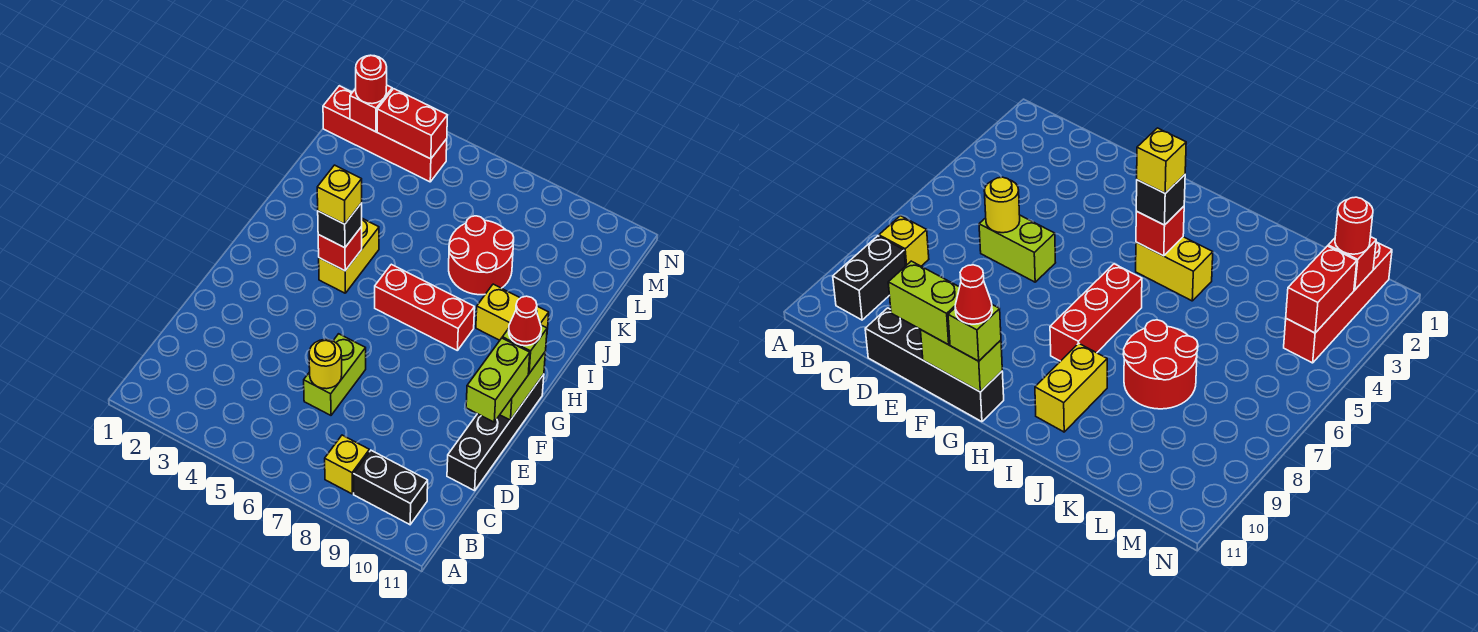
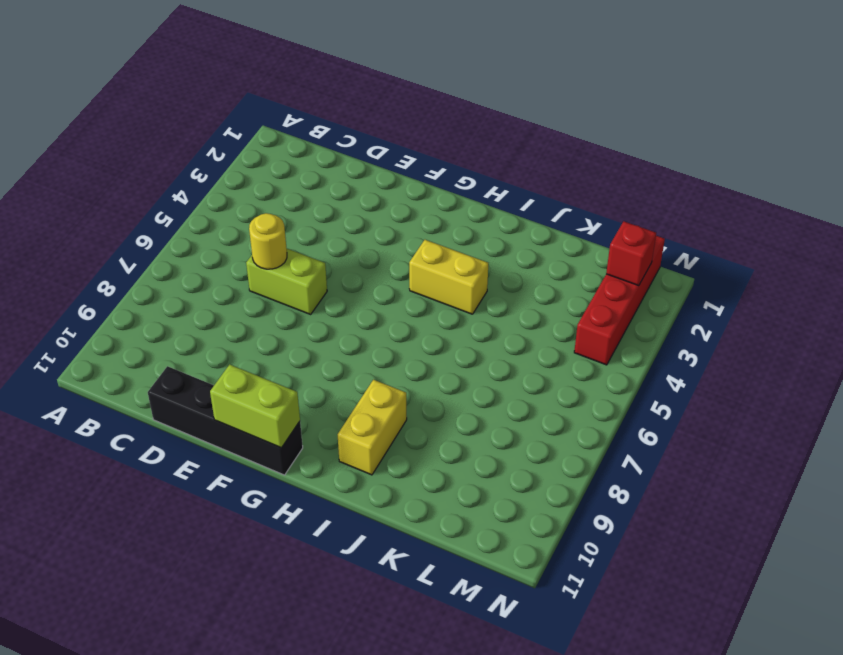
none -> yellow 1x1 brick [325,435,369,494]
none -> black 1x2 brick [354,450,428,525]
none -> red 1x3 brick [375,264,475,351]

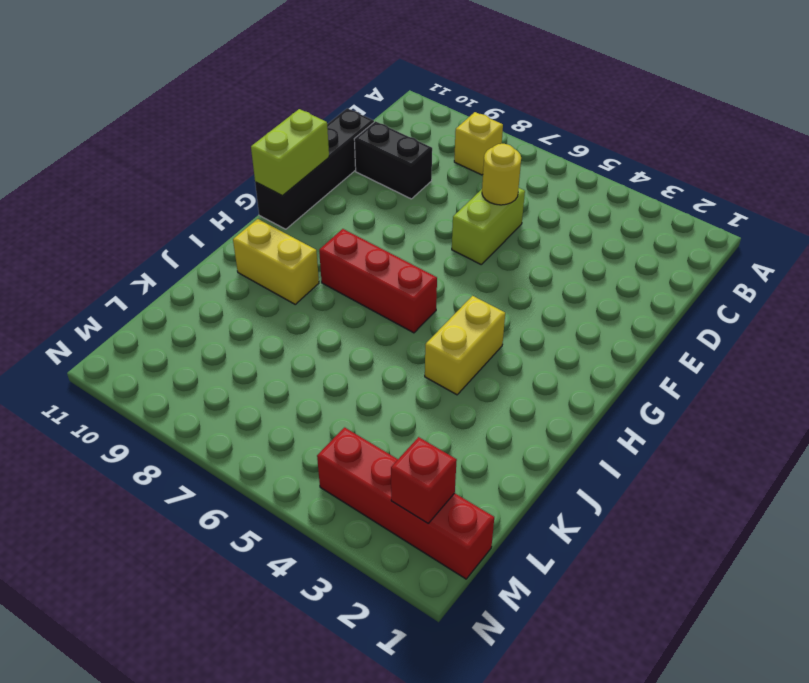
black 1x2 brick [354,121,432,199] -> black 1x2 brick moved to [354,450,428,525]
none -> red 2x2 round brick [449,216,514,295]
none -> red 1x1 brick [318,227,362,271]
none -> red 1x2 brick [377,89,447,159]

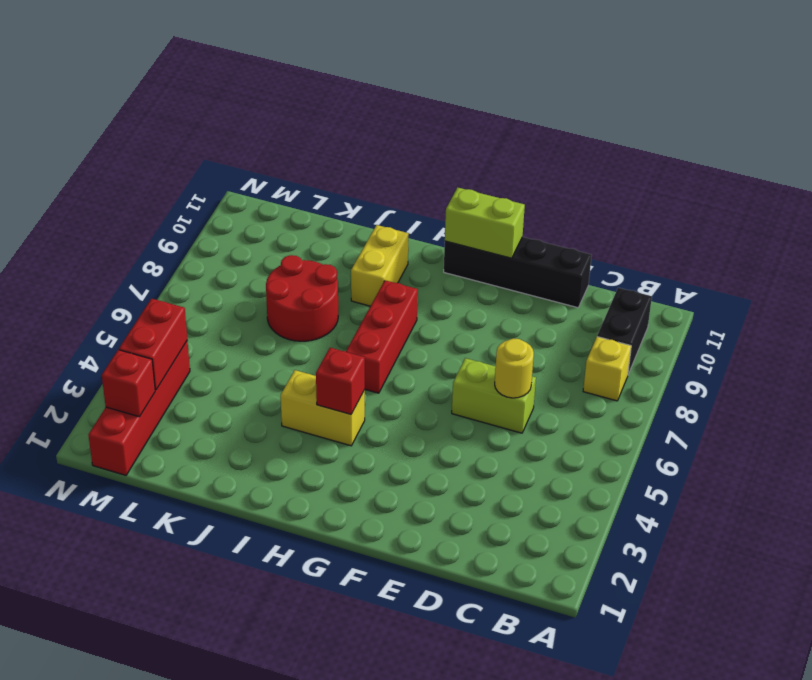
none -> lime 1x2 brick [466,338,530,422]
none -> lime 1x1 brick [502,325,547,373]
none -> black 1x1 brick [318,203,362,248]

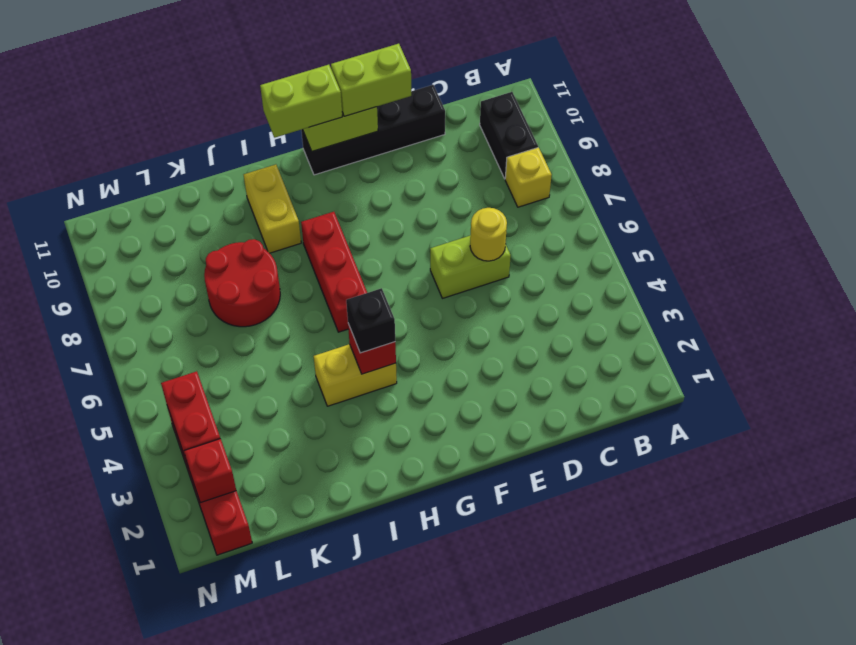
lime 1x2 brick [260,65,342,138] -> lime 1x1 brick [502,325,547,373]
none -> red 1x1 round brick [356,55,387,104]
none -> red 1x1 cone [509,296,541,346]
none -> yellow 1x1 brick [317,165,362,224]

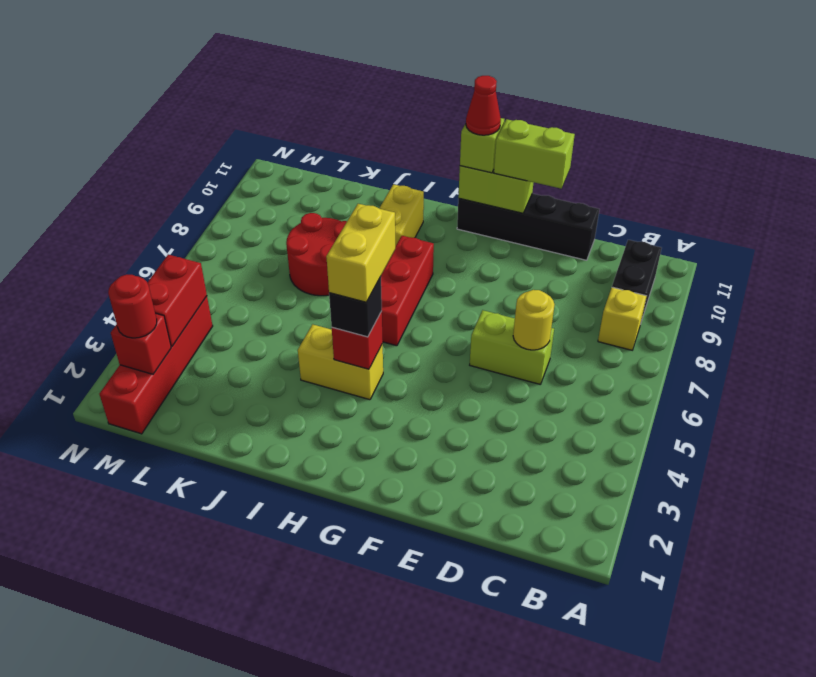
yellow 1x2 brick [326,204,395,302] -> yellow 1x1 brick [317,165,362,224]

